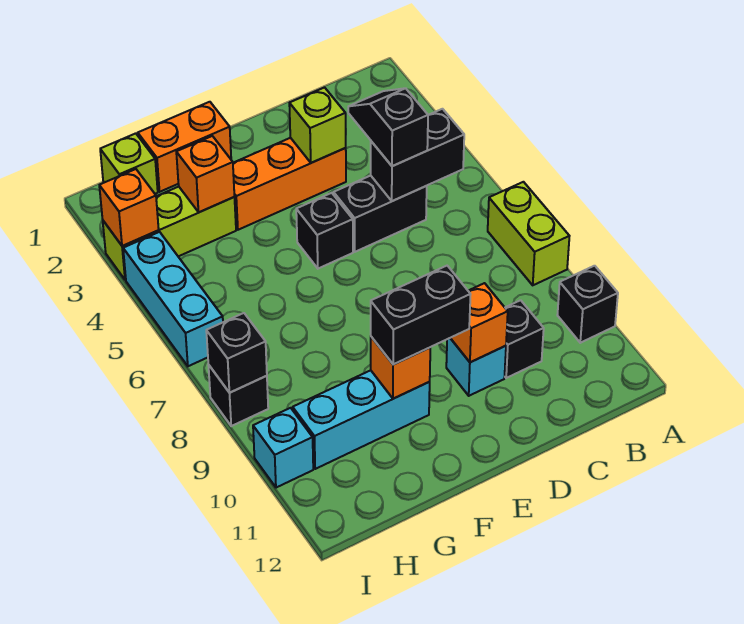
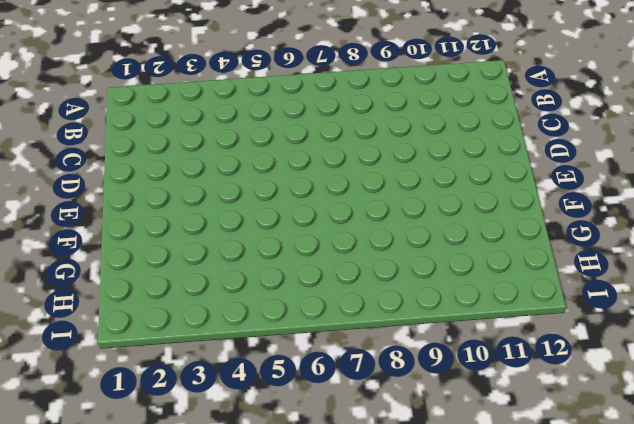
none -> lime 1x2 brick [488,182,569,285]
none -> black 1x1 brick [557,266,618,343]
none -> black 1x2 brick [334,176,427,252]

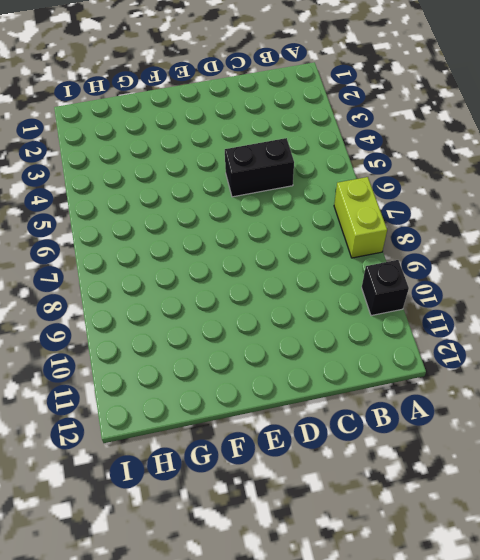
none -> black 1x1 brick [505,300,544,378]
none -> orange 1x3 brick [233,138,346,230]
none -> cyan 1x1 brick [446,338,506,396]

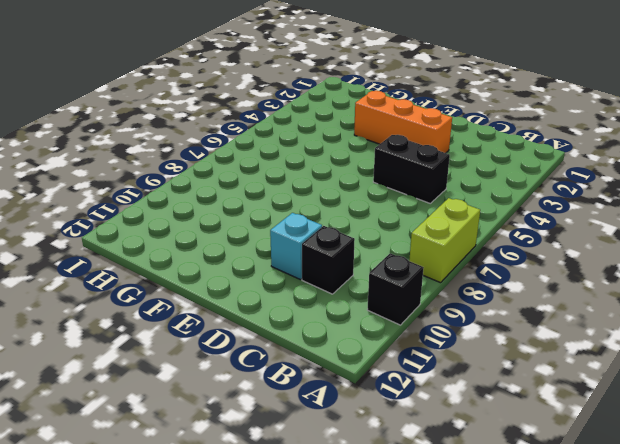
none -> black 1x1 brick [296,193,353,269]
none -> orange 1x2 brick [138,102,231,192]
none -> cyan 1x3 brick [293,370,430,469]

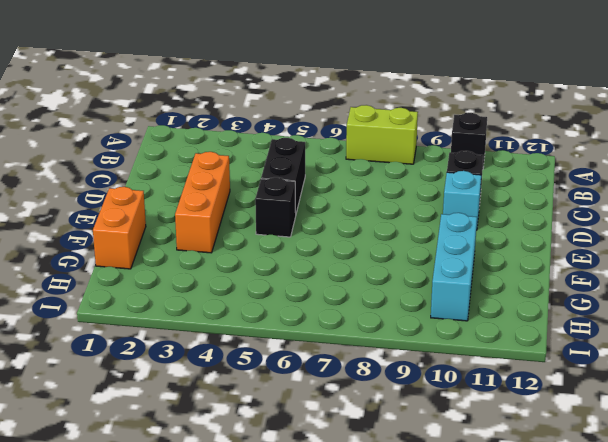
none -> lime 1x3 brick [103,187,236,280]
none -> lime 1x1 brick [100,133,158,194]
none -> cyan 1x3 brick [123,232,223,366]

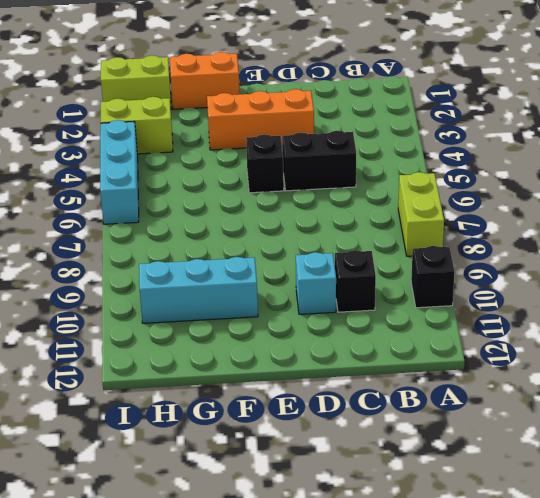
lime 1x2 brick [101,55,171,108] -> lime 1x1 brick [100,133,158,194]
lime 1x2 brick [101,97,173,154] -> lime 1x3 brick [103,187,236,280]
none -> black 1x1 brick [208,365,268,426]
none -> cyan 1x1 brick [253,408,313,488]
none -> black 1x2 brick [371,109,464,201]

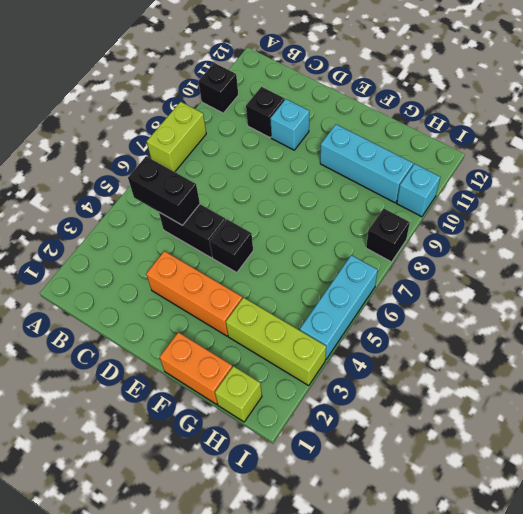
none -> lime 1x1 brick [289,88,346,163]
none -> orange 1x1 brick [451,283,508,362]
none -> orange 1x1 brick [371,337,430,399]

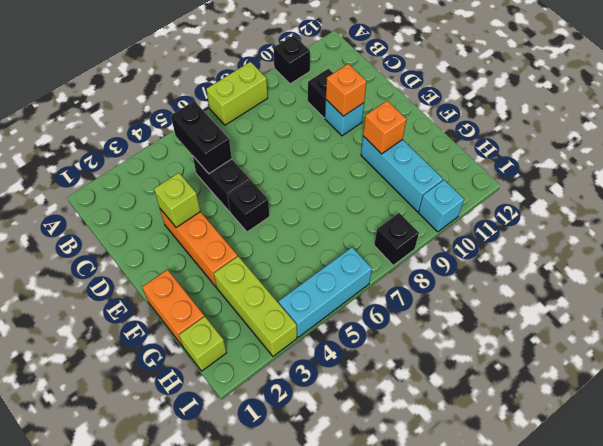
none -> orange 1x1 brick [176,136,234,212]
none -> orange 1x1 brick [99,169,159,246]
none -> black 1x1 brick [206,313,267,393]

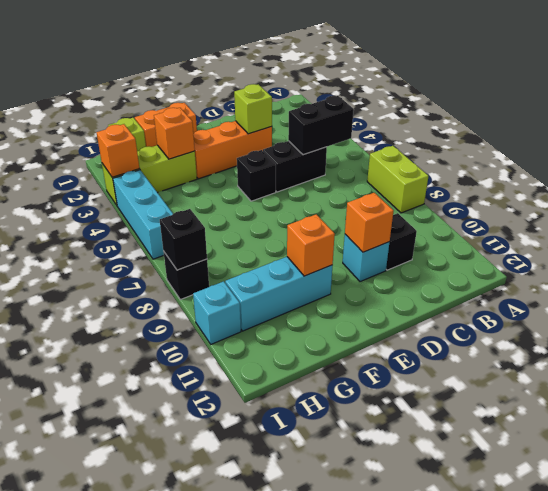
none -> black 1x1 brick [557,266,618,343]
none -> black 1x2 slope [348,88,428,166]
none -> black 1x2 brick [371,266,471,364]

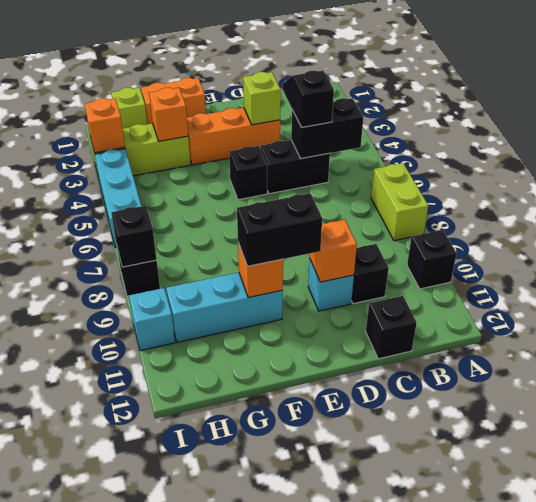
black 1x1 brick [366,296,417,359] -> none

